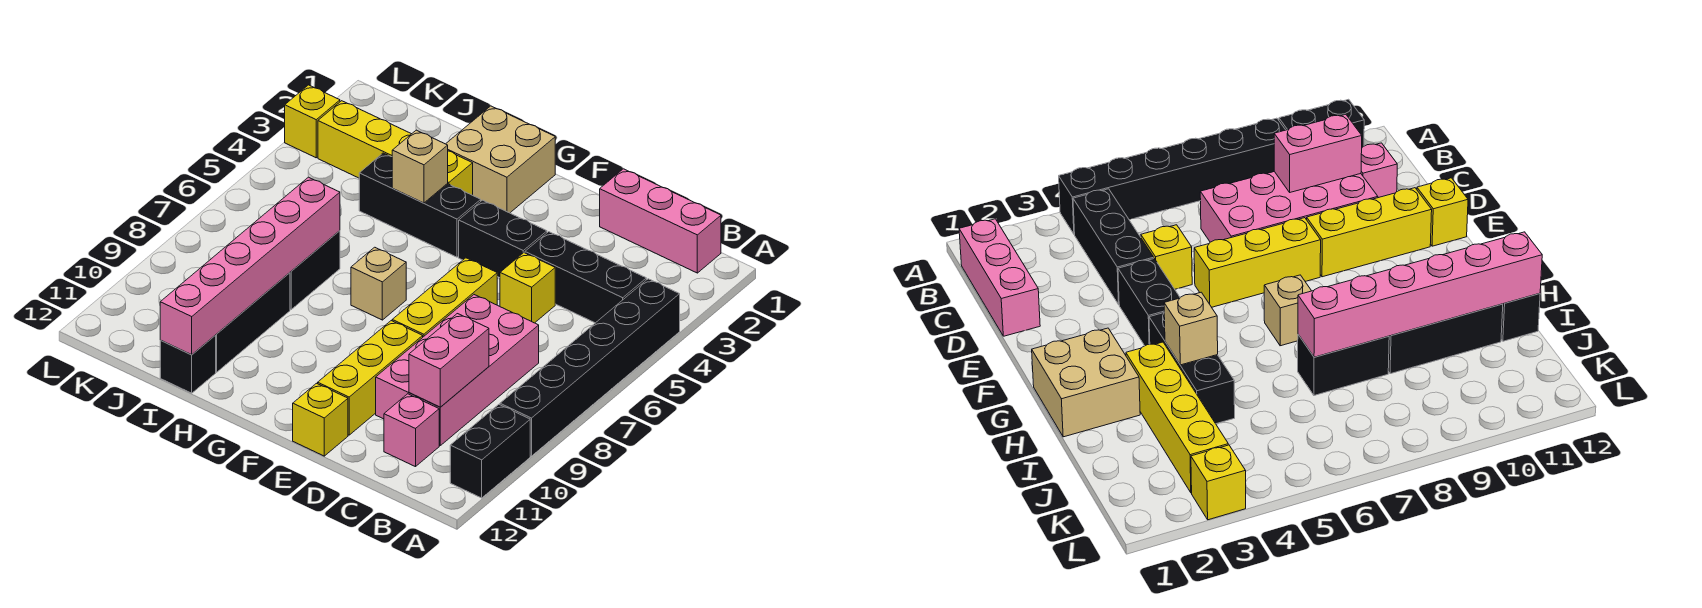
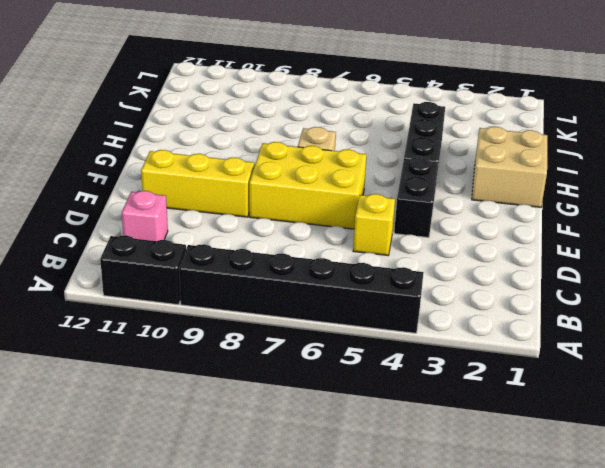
yellow 2x3 brick [249,142,366,229] -> yellow 1x3 brick [392,258,497,337]
none -> pink 1x3 brick [600,169,721,273]
none -> black 1x3 brick [525,232,646,323]
none -> pink 2x4 brick [376,295,539,445]

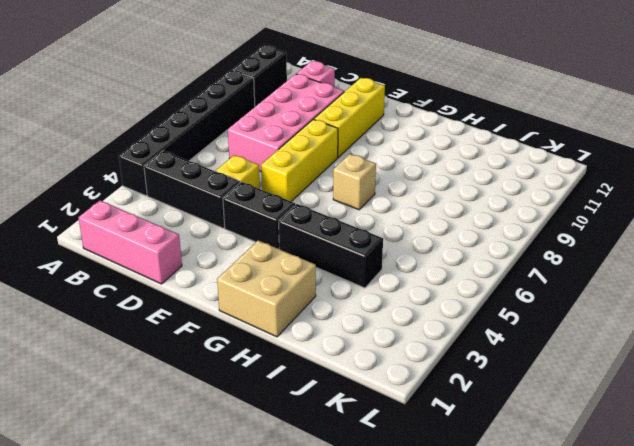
none -> yellow 1x1 brick [293,383,348,456]
none -> yellow 1x4 brick [318,101,473,195]
none -> black 1x2 brick [290,231,340,309]

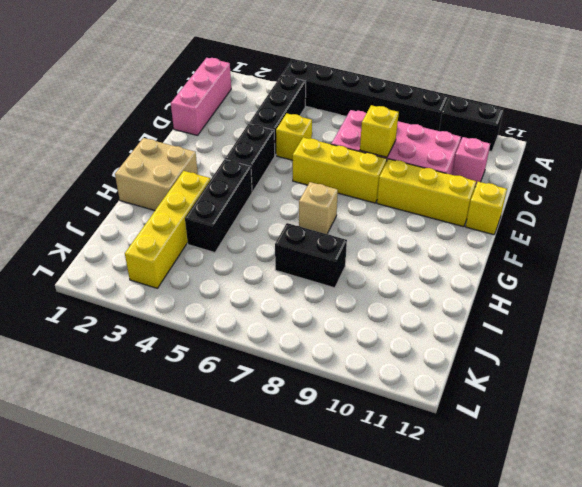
yellow 1x1 brick [360,105,399,157] -> yellow 1x1 brick moved to [285,85,340,158]
none -> black 1x3 brick [215,273,290,372]
none -> black 1x1 brick [160,336,216,393]
none -> pink 1x2 brick [409,314,489,407]

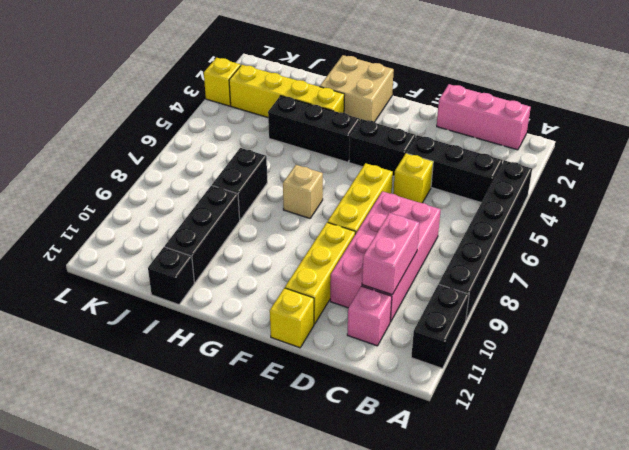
none -> tan 1x1 brick [392,130,448,203]
none -> pink 1x6 brick [160,177,340,355]

